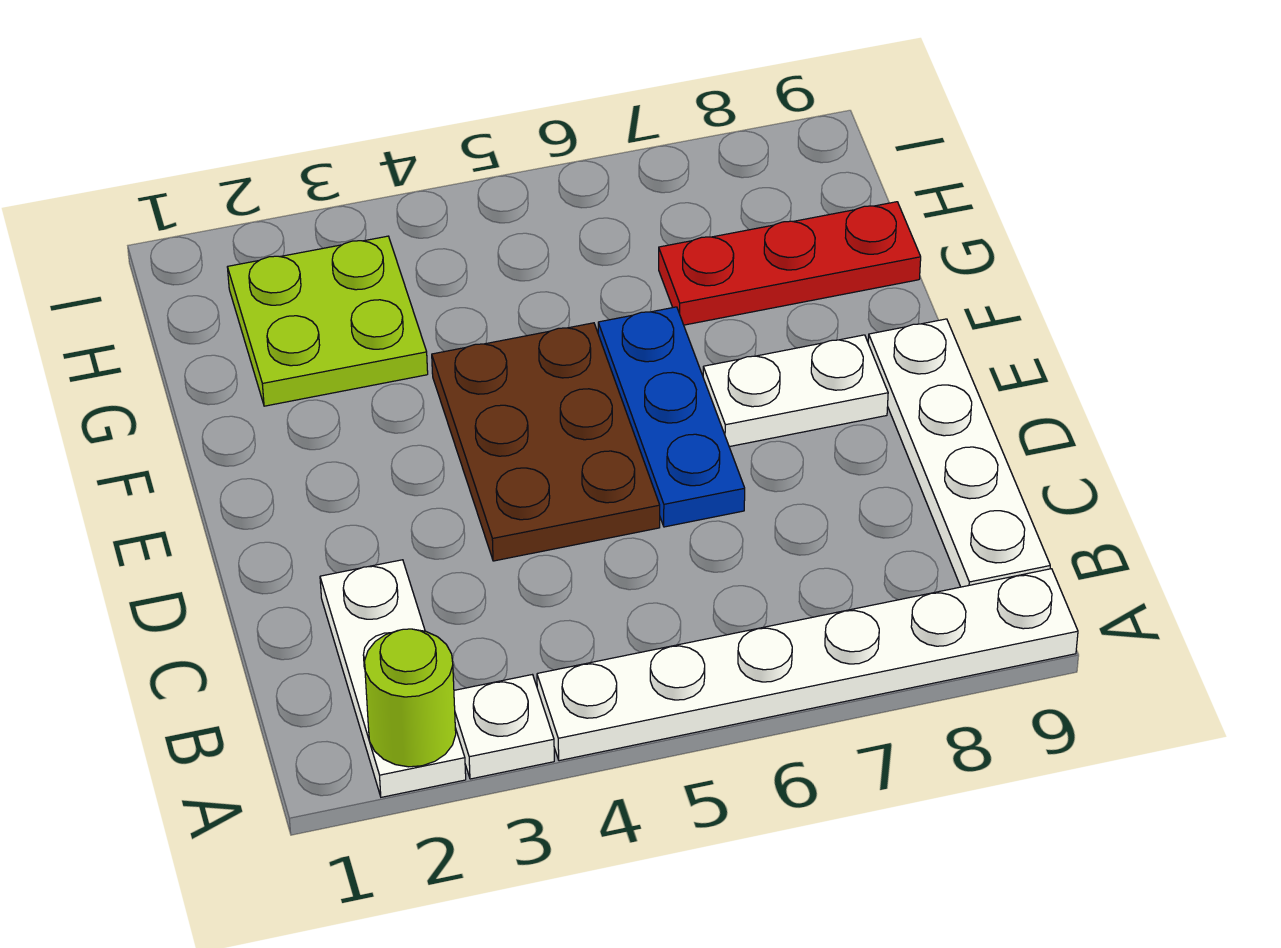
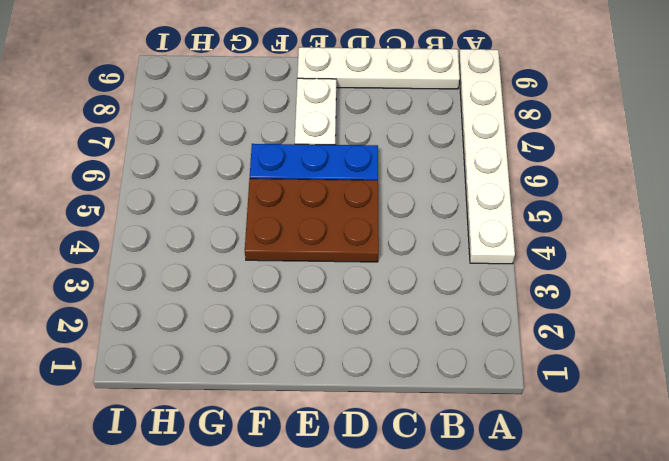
none -> white 1x3 plate [320,560,466,797]
none -> white 1x1 plate [454,675,554,779]

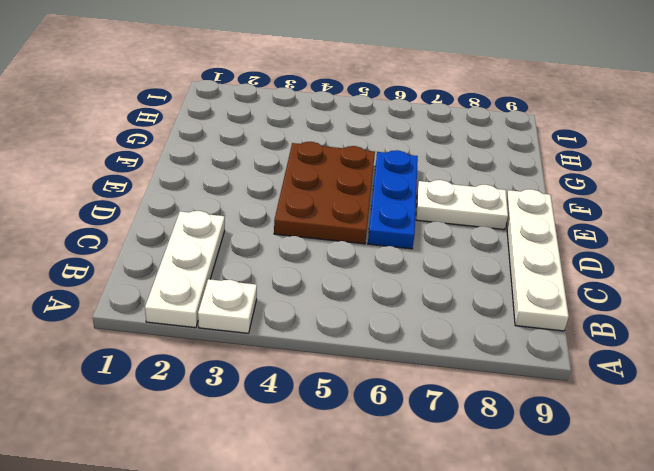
none -> white 1x6 plate [537,569,1078,761]
none -> lime 2x2 plate [227,236,428,406]

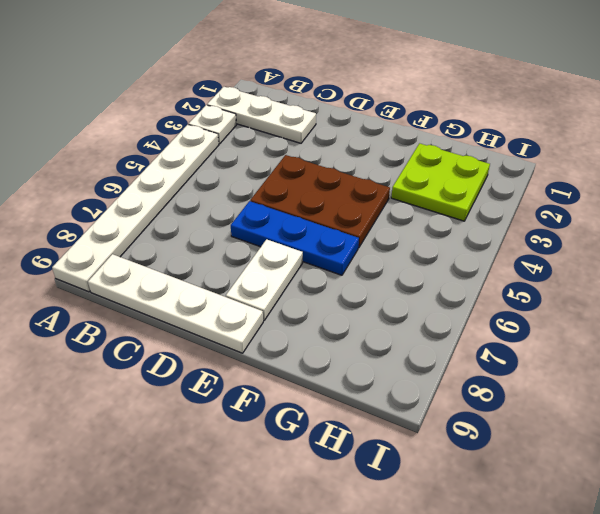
none -> red 1x3 plate [659,202,921,325]
none -> lime 1x1 round brick [365,629,456,767]

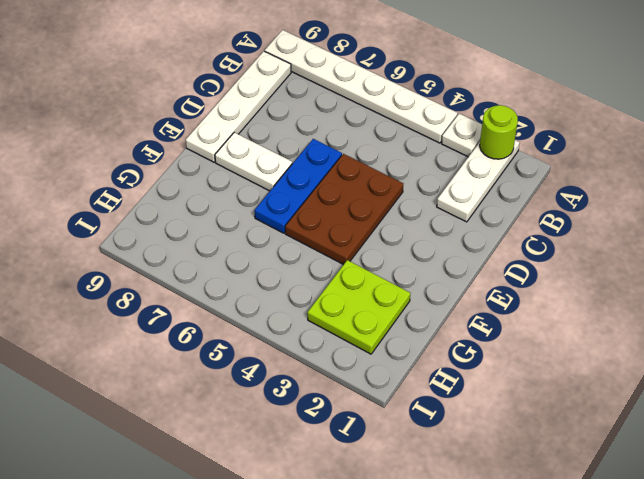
none -> red 1x3 plate [659,202,921,325]

